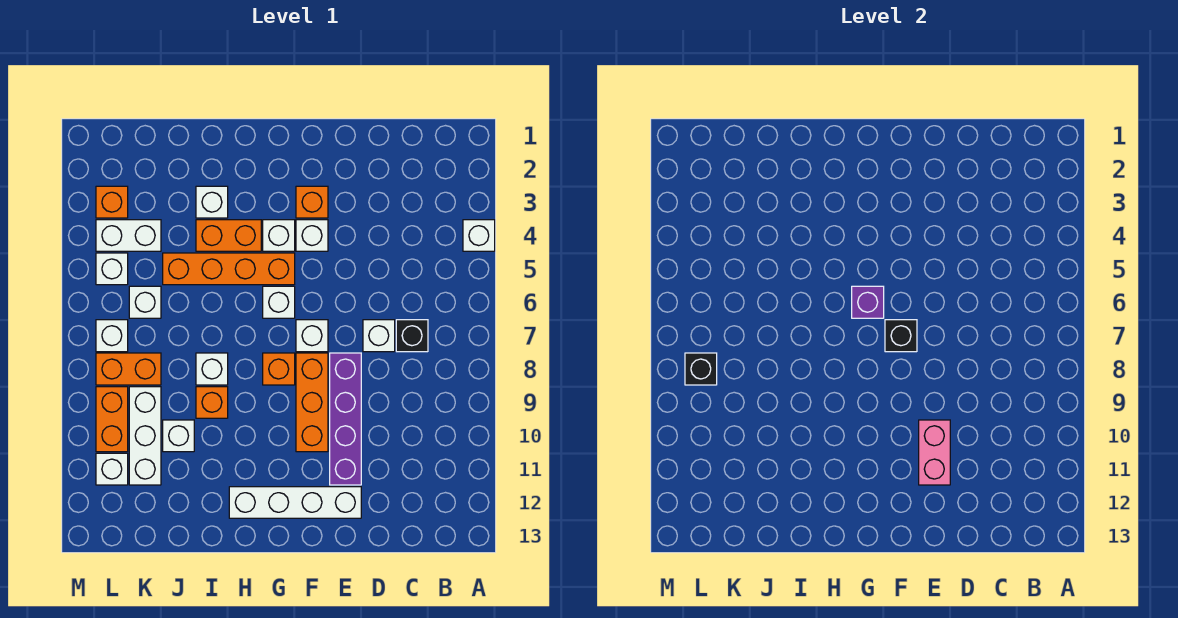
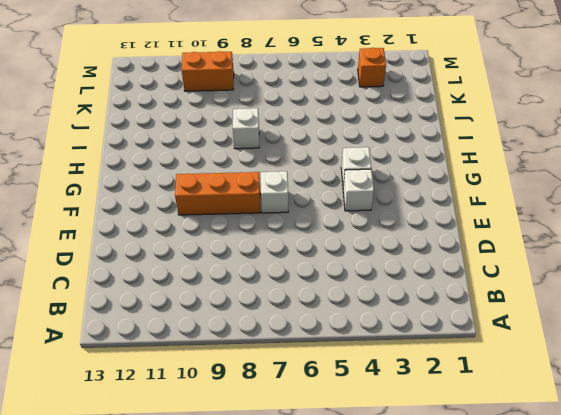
none -> white 1x1 brick [463,220,495,251]
none -> black 1x1 brick [396,320,428,352]
none -> white 1x1 brick [363,320,395,352]
none -> purple 1x4 brick [330,353,361,485]

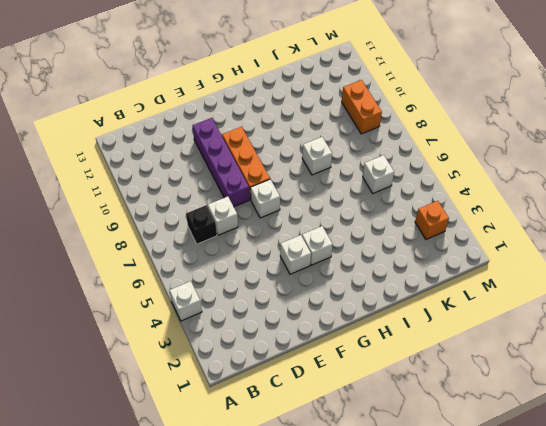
none -> white 1x4 brick [229,487,361,518]
none -> orange 1x1 brick [296,186,328,218]
none -> orange 1x4 brick [163,253,295,285]
none -> white 1x1 brick [263,286,295,318]

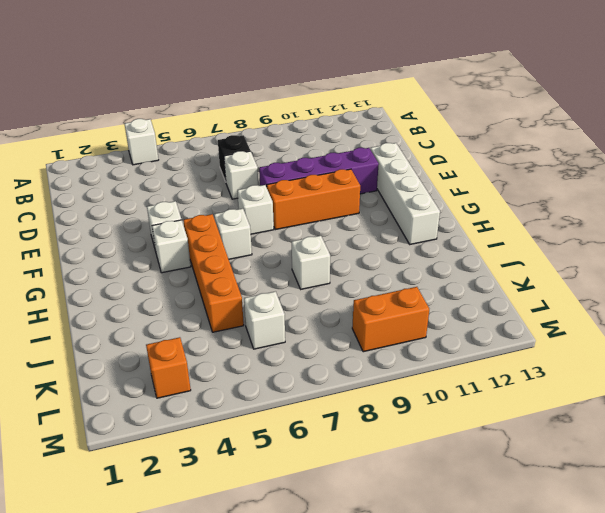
none -> orange 1x1 brick [296,186,328,218]
none -> orange 1x1 brick [263,353,295,385]
none -> orange 1x2 brick [196,220,261,251]
none -> white 1x1 brick [196,186,228,218]

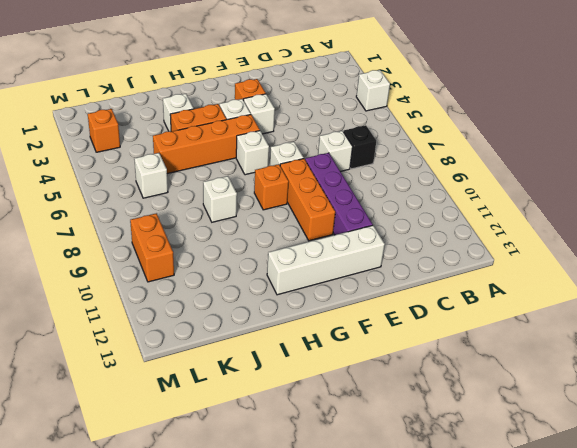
none -> orange 1x1 brick [196,387,228,418]
none -> white 1x1 brick [163,420,194,452]
none -> white 1x2 brick [96,220,161,251]
none -> orange 1x2 brick [96,353,161,385]

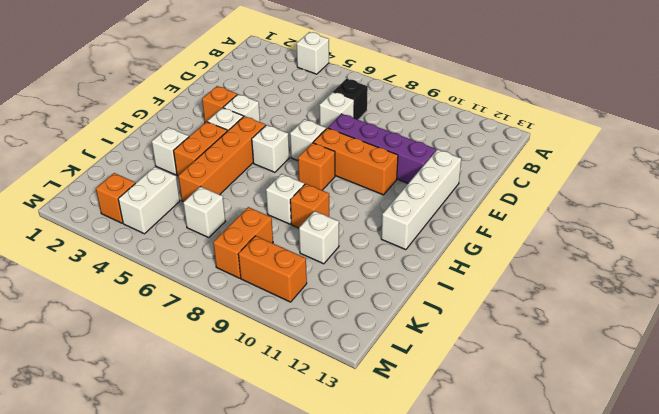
none -> white 1x3 brick [129,387,161,485]
none -> white 1x1 brick [96,253,128,285]
none -> white 1x1 brick [96,320,128,352]
none -> white 1x1 brick [96,453,128,485]

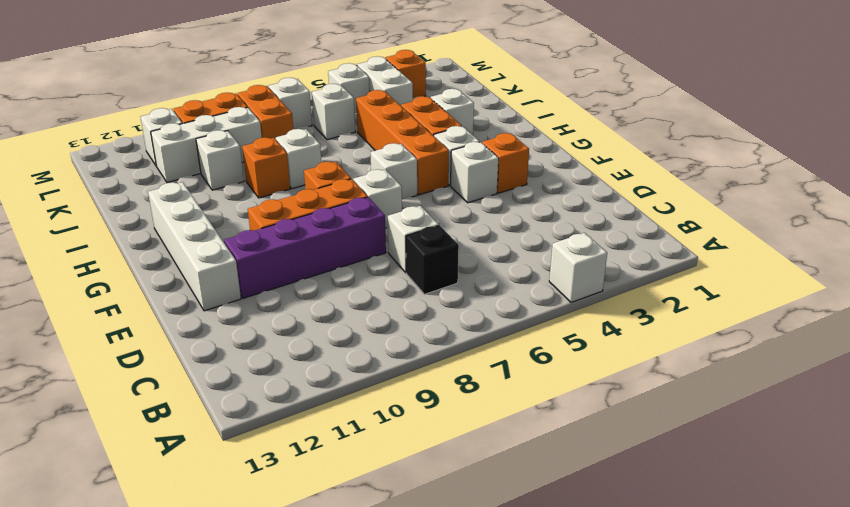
none -> pink 1x2 brick [919,420,950,485]
none -> black 1x1 brick [885,320,917,352]
none -> purple 1x1 brick [852,286,884,318]
none -> black 1x1 brick [685,353,717,385]

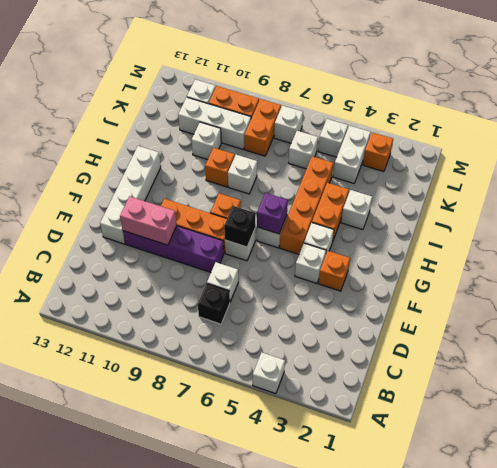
none -> black 1x1 brick [685,353,717,385]

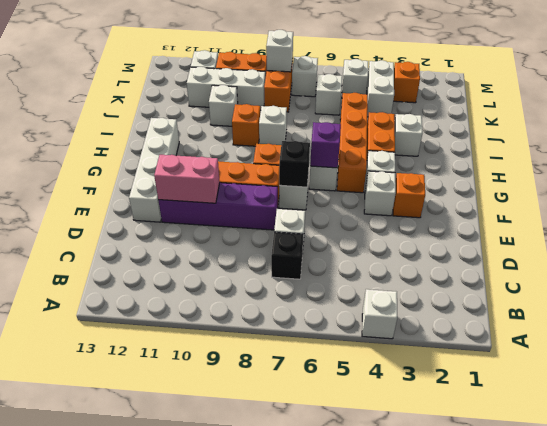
white 1x1 brick [266,30,293,72] -> black 1x1 brick [685,353,717,385]

